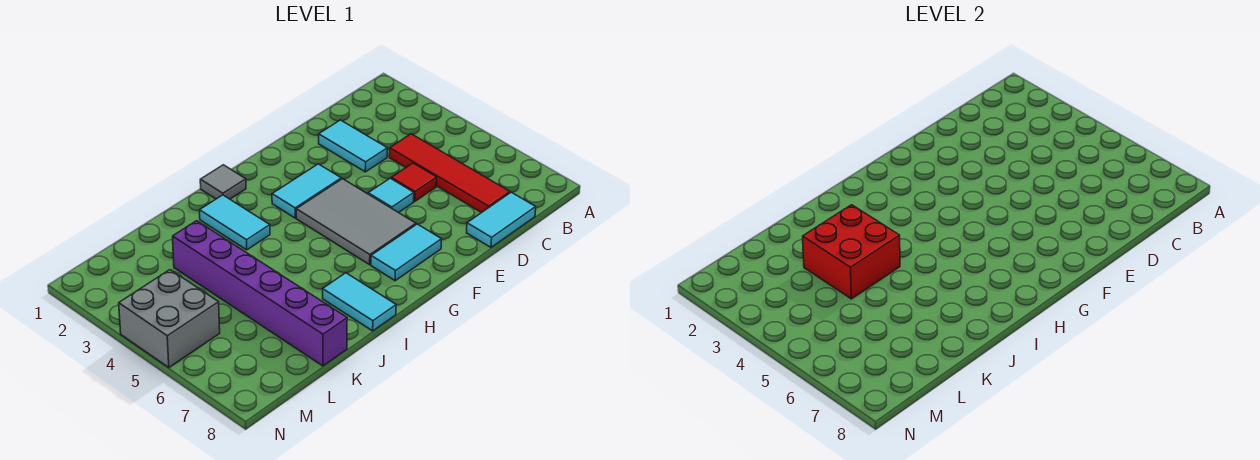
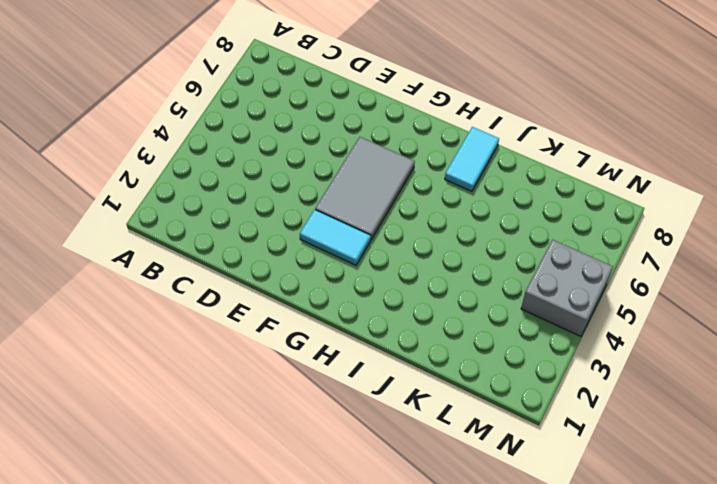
none -> red 1x4 tile [389,134,510,213]
none -> cyan 1x2 tile [467,192,536,247]
none -> cyan 1x2 tile [319,120,387,172]

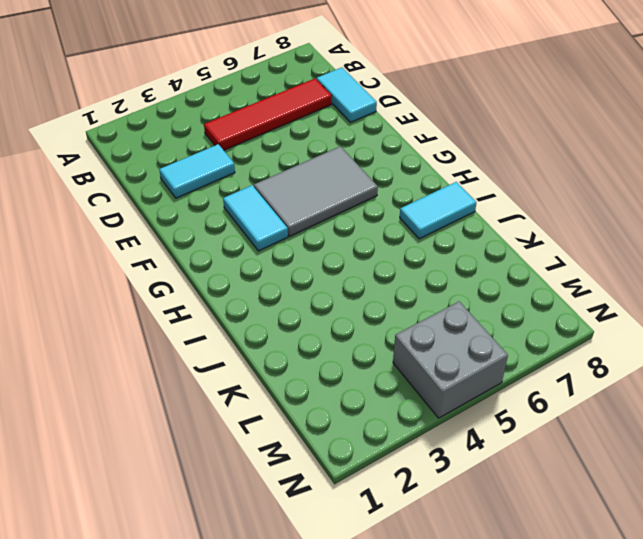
none -> red 1x1 tile [391,163,437,201]
none -> cyan 1x1 tile [368,178,414,213]
none -> cyan 1x2 tile [371,224,442,281]

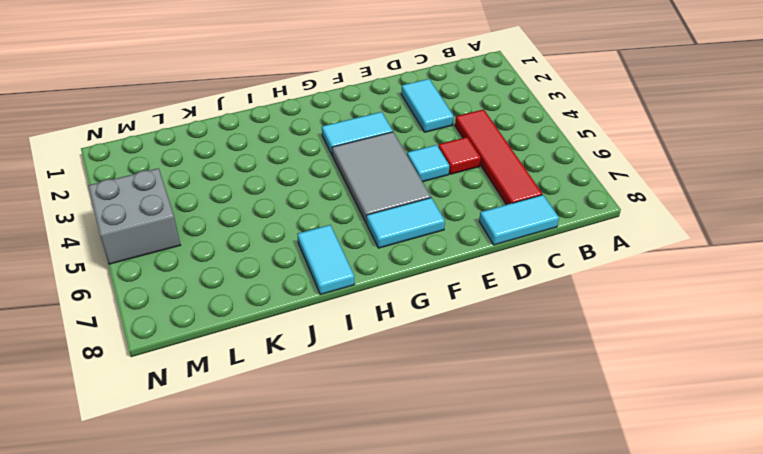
none -> grey 1x1 tile [200,165,246,199]
none -> cyan 1x2 tile [200,195,270,250]
none -> purple 1x6 brick [173,221,347,366]

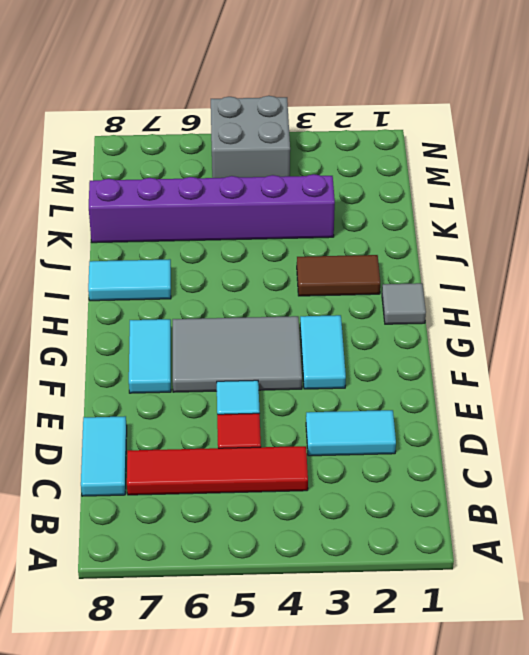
brown 1x2 tile [297,255,380,296] -> cyan 1x2 tile [200,195,270,250]
none -> red 2x2 brick [803,205,900,299]

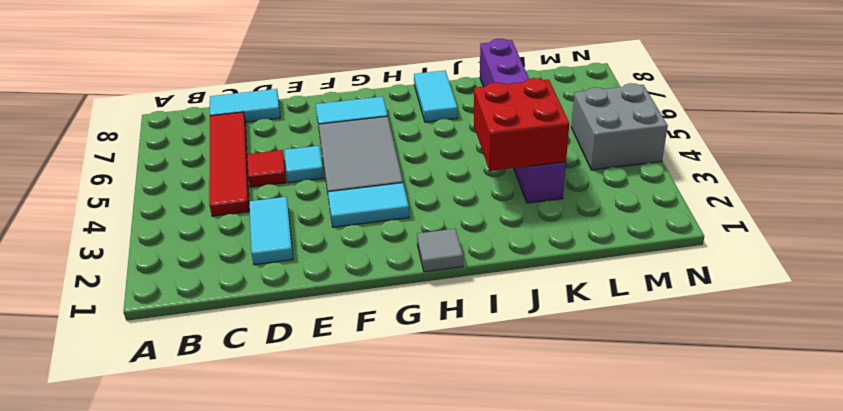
none -> cyan 1x2 tile [200,195,270,250]

